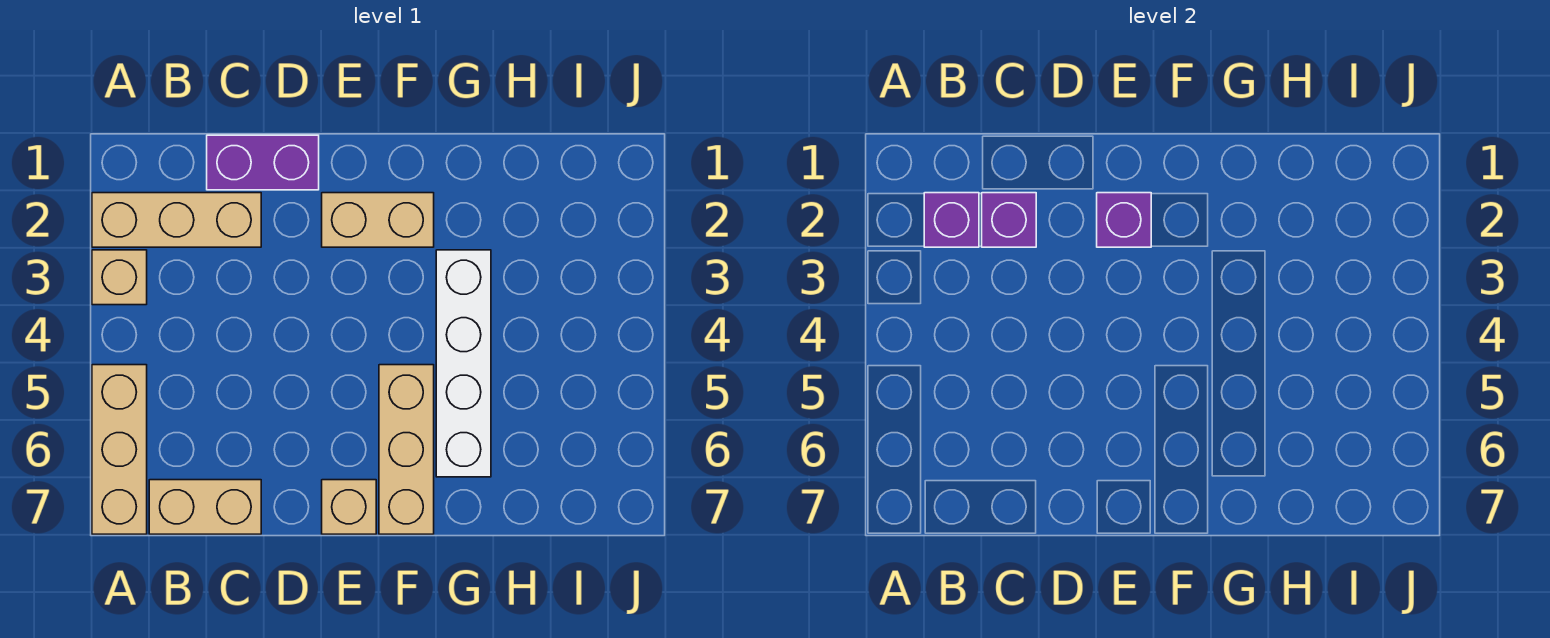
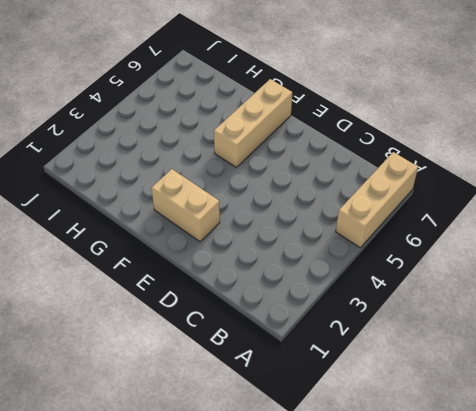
none -> tan 1x3 brick [92,193,261,247]
none -> tan 1x1 brick [92,250,147,305]
none -> tan 1x2 brick [149,480,261,534]

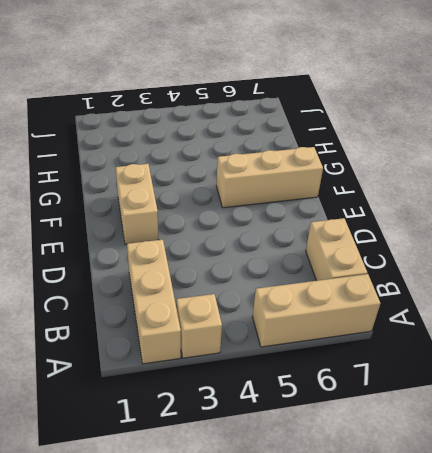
none -> purple 1x2 brick [207,135,319,190]
none -> tan 1x1 brick [322,480,376,534]
none -> white 1x4 brick [436,250,491,477]

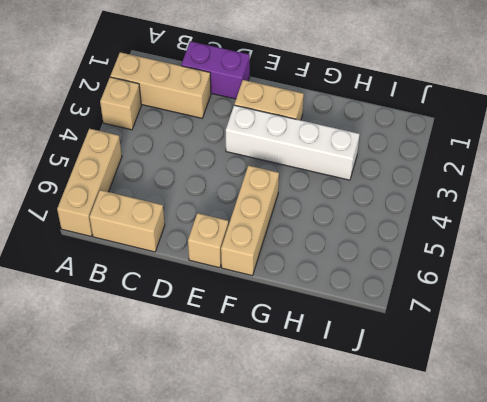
white 1x4 brick [226,105,360,180] -> white 1x4 brick turned to [436,250,491,477]
none -> purple 1x1 brick [924,193,979,247]
none -> purple 1x1 brick [982,193,1036,247]
none -> purple 1x1 brick [1097,193,1151,247]

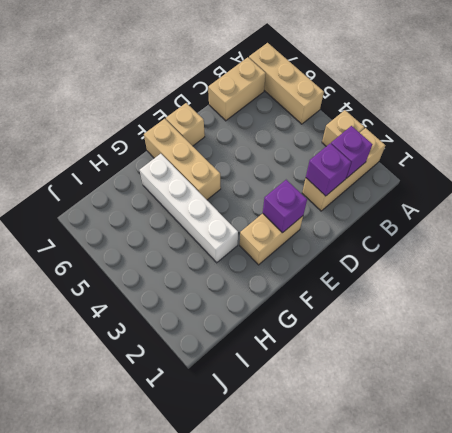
none -> purple 1x2 brick [207,135,319,190]

